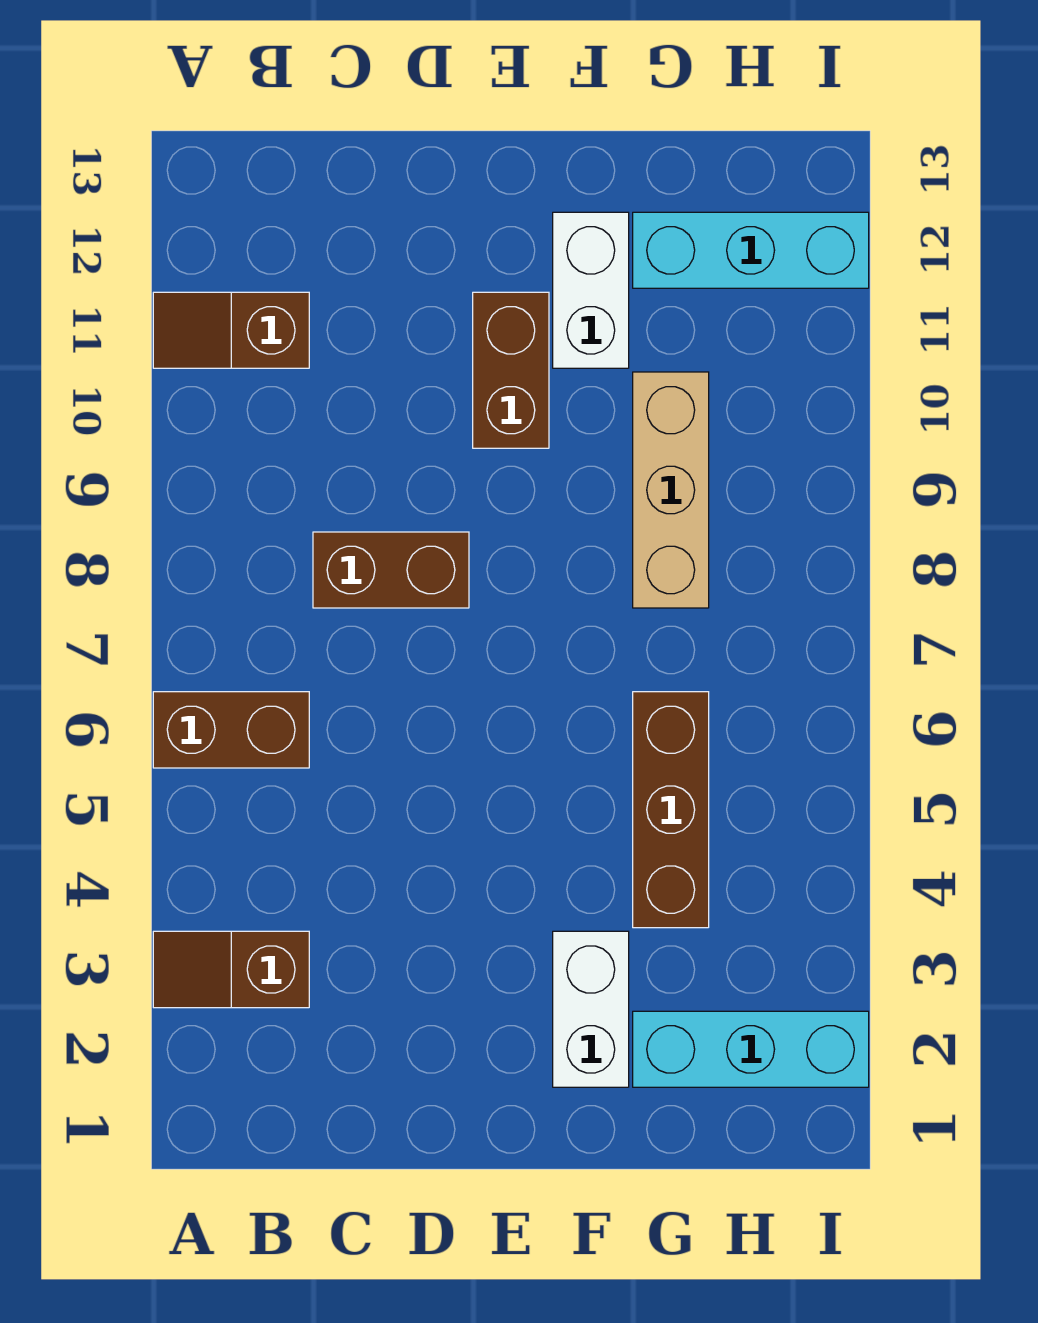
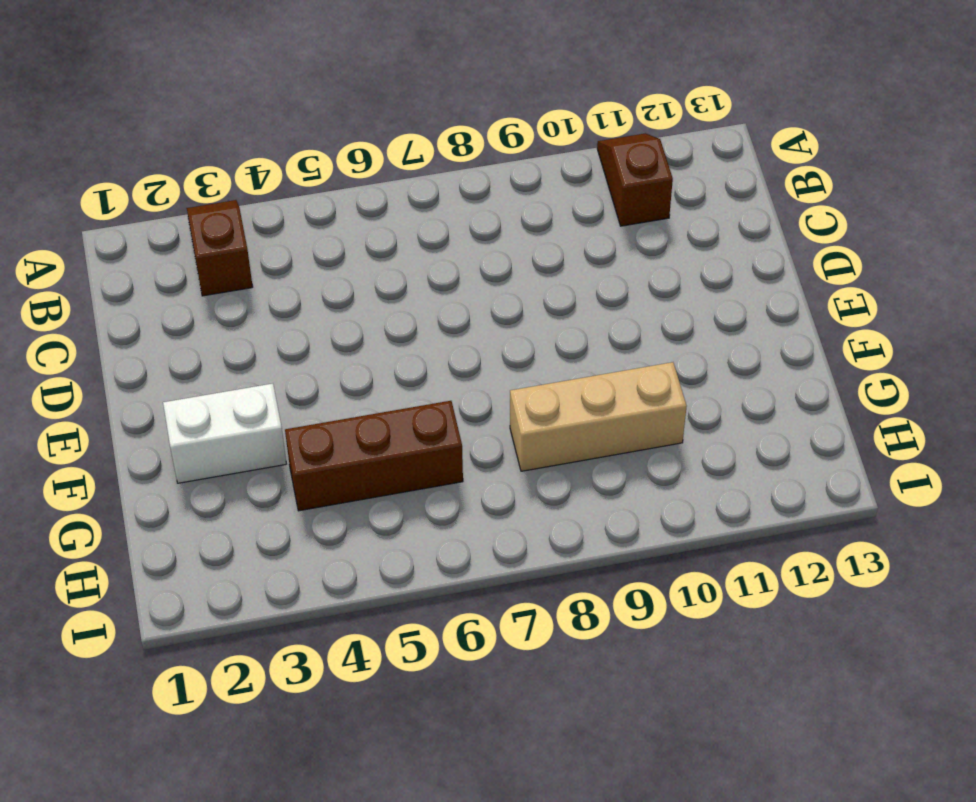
none -> brown 1x2 brick [153,692,309,768]
none -> brown 1x2 brick [313,532,469,608]

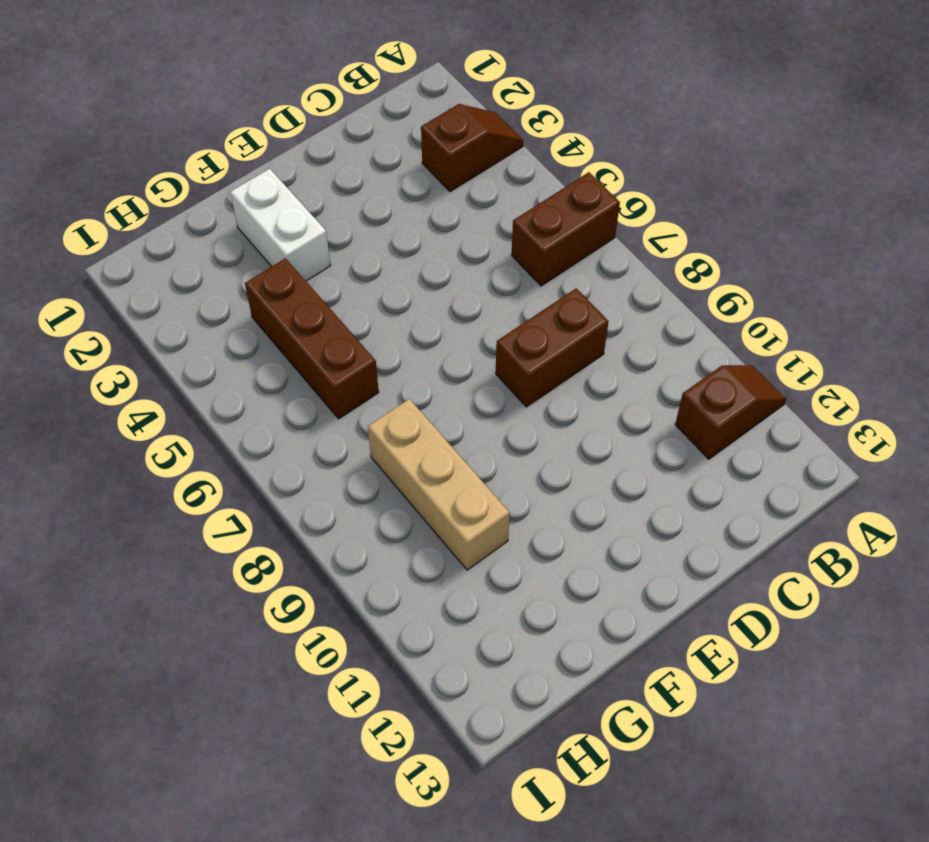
none -> brown 1x2 brick [473,292,549,448]
none -> white 1x2 brick [553,212,629,368]

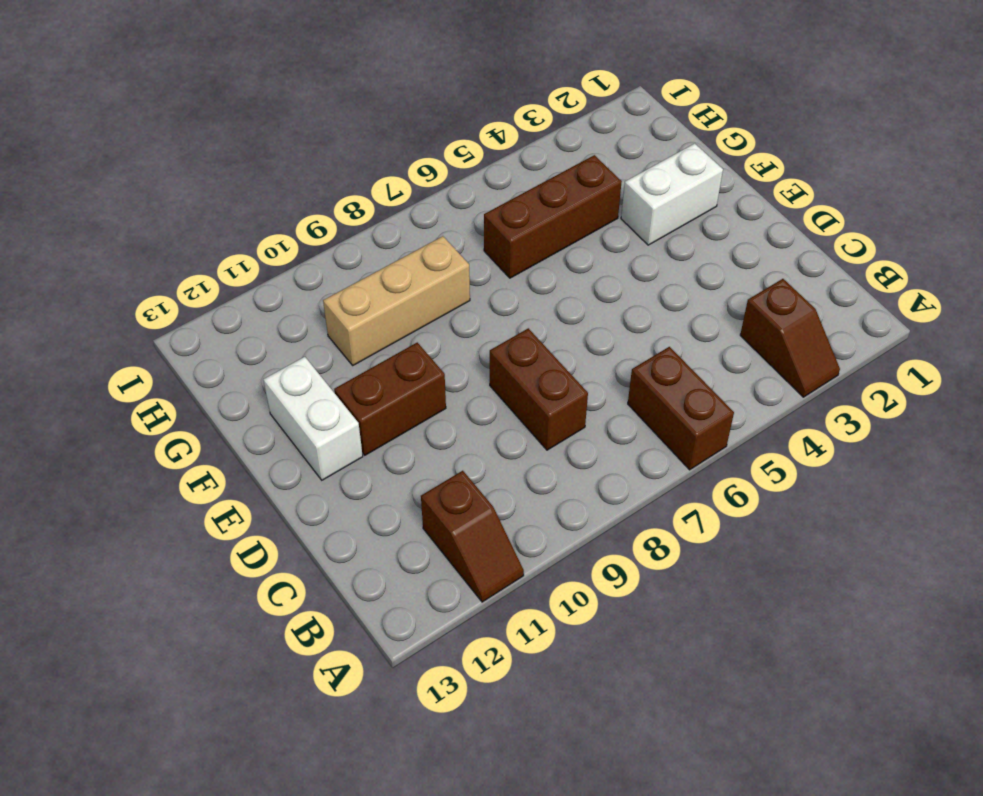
white 1x2 brick [263,357,363,480] -> white 1x2 brick turned to [553,212,629,368]
none -> cyan 1x3 brick [633,1011,869,1087]
none -> cyan 1x3 brick [633,212,869,288]

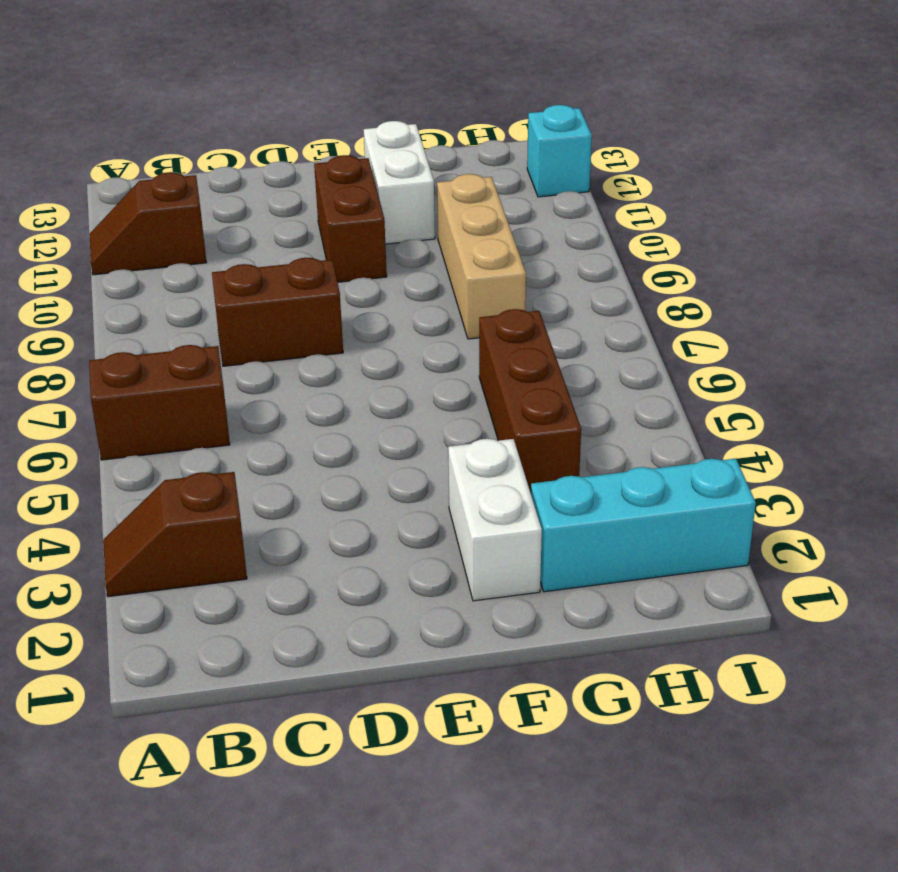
cyan 1x1 brick [527,105,592,197] -> cyan 1x3 brick [633,212,869,288]

